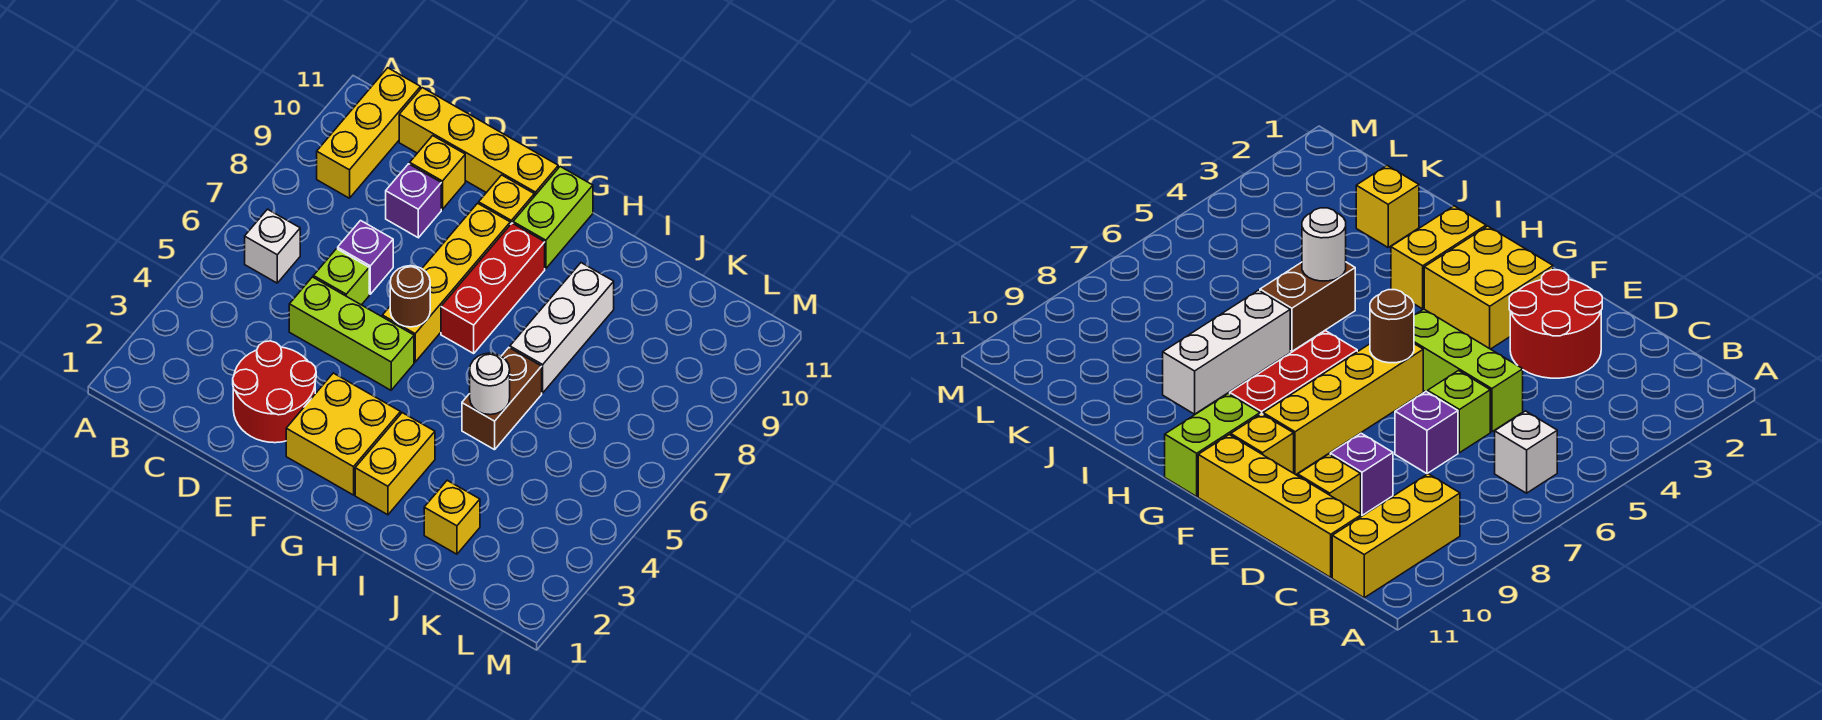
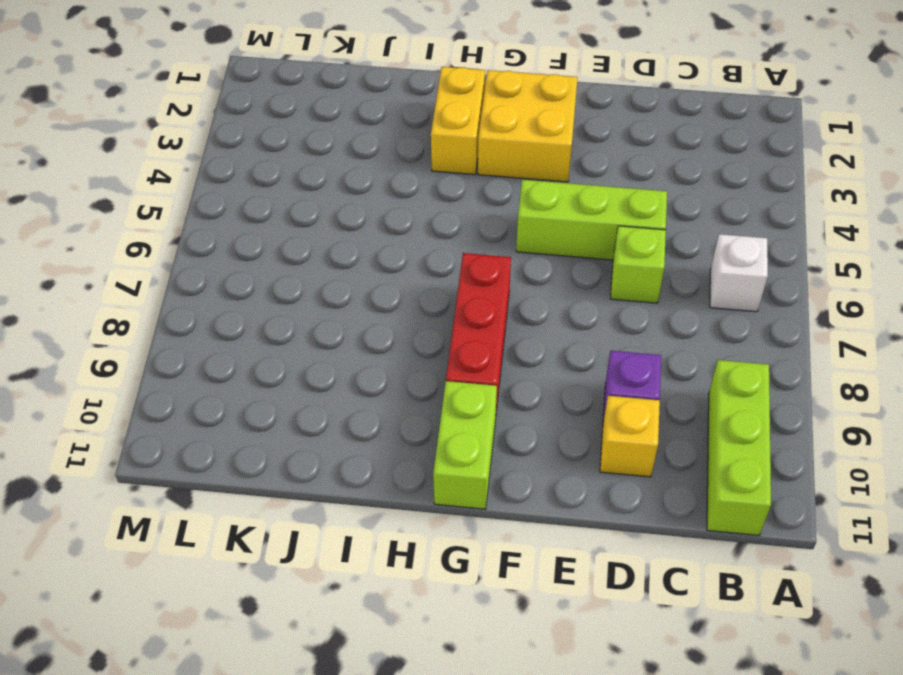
lime 1x3 brick [707,360,771,535] -> yellow 1x3 brick [317,68,420,198]
none -> yellow 1x4 brick [399,88,558,196]
none -> red 2x2 round brick [233,341,316,443]
none -> purple 1x1 brick [338,221,393,294]

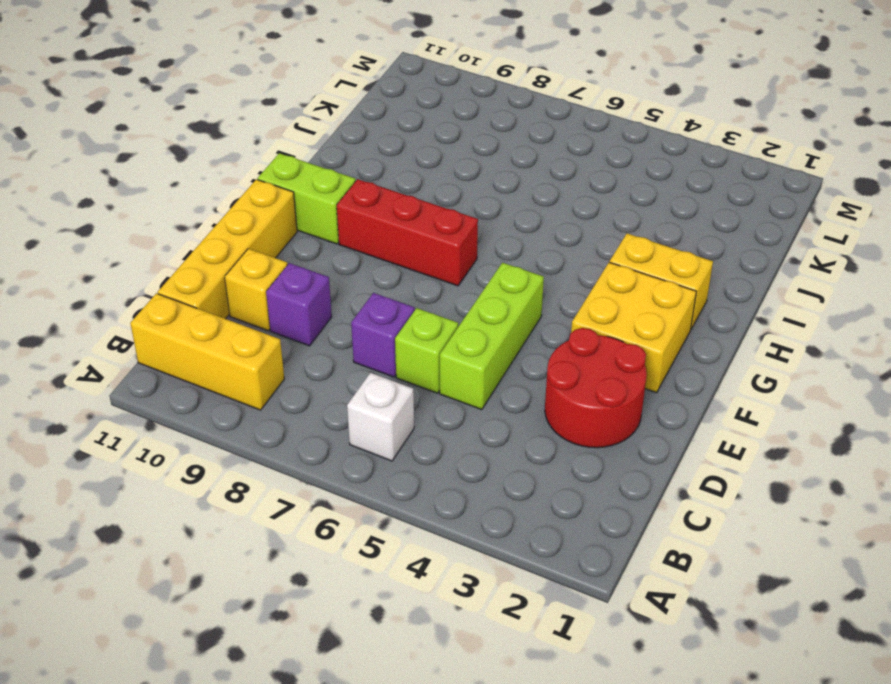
none -> yellow 1x4 brick [382,203,510,362]
none -> yellow 1x1 brick [479,175,534,225]
none -> brown 1x2 brick [462,348,542,450]

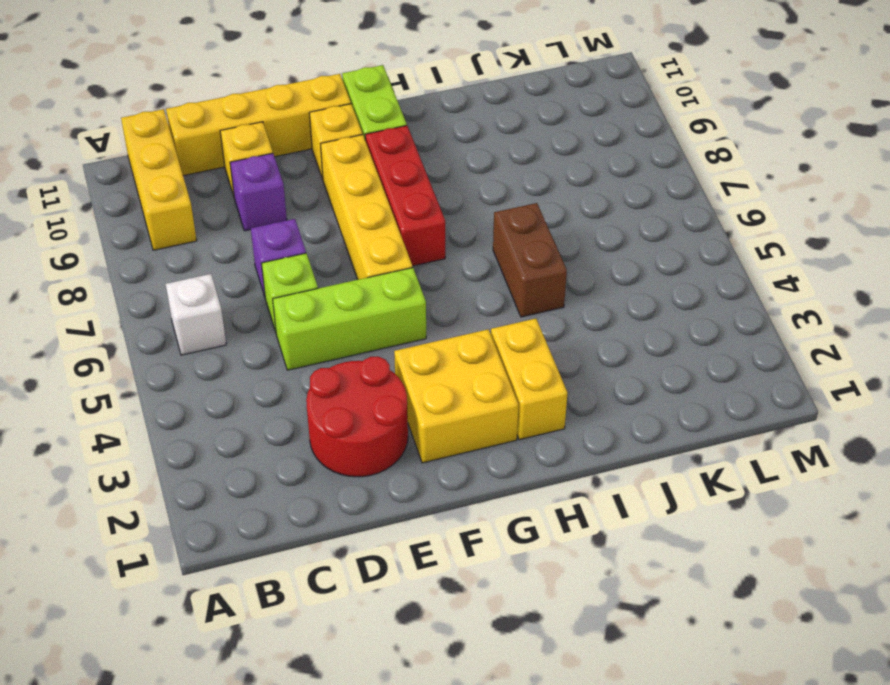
none -> white 1x3 brick [510,263,614,393]
none -> yellow 1x1 brick [424,480,480,554]
none -> brown 1x1 round brick [390,266,430,327]

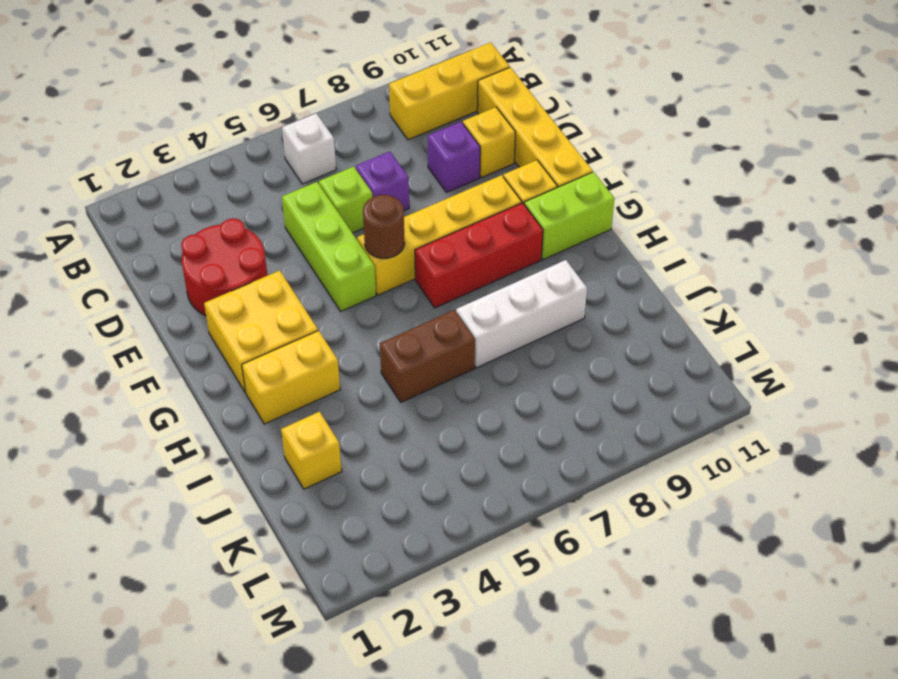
none -> white 1x1 round brick [470,353,510,415]

